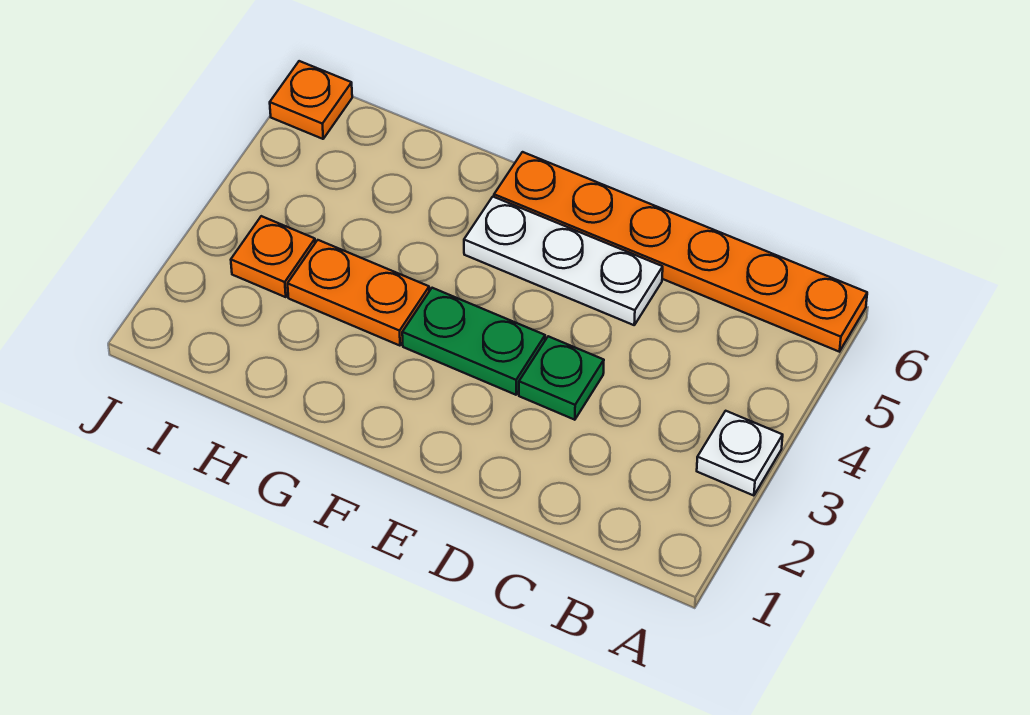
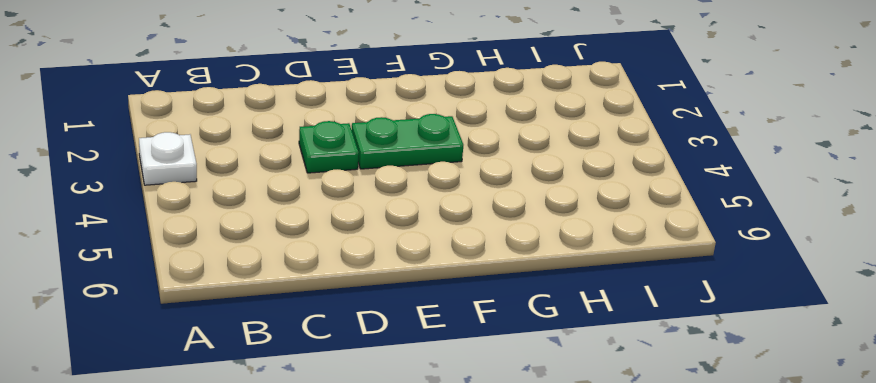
none -> orange 1x6 plate [494,152,867,352]
none -> white 1x3 plate [464,197,663,325]

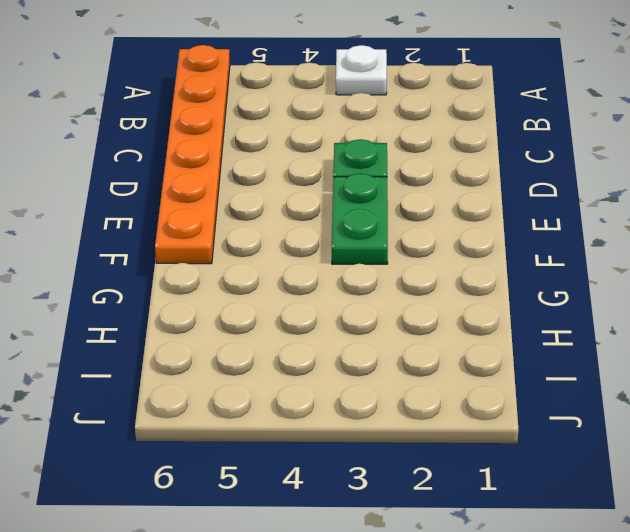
none -> white 1x3 plate [464,197,663,325]
none -> orange 1x2 plate [288,240,429,346]

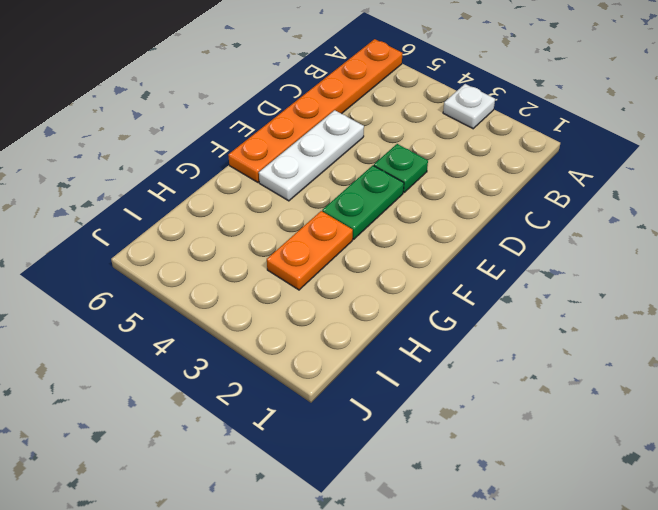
none -> orange 1x1 plate [231,216,315,297]
none -> orange 1x1 plate [270,61,352,139]

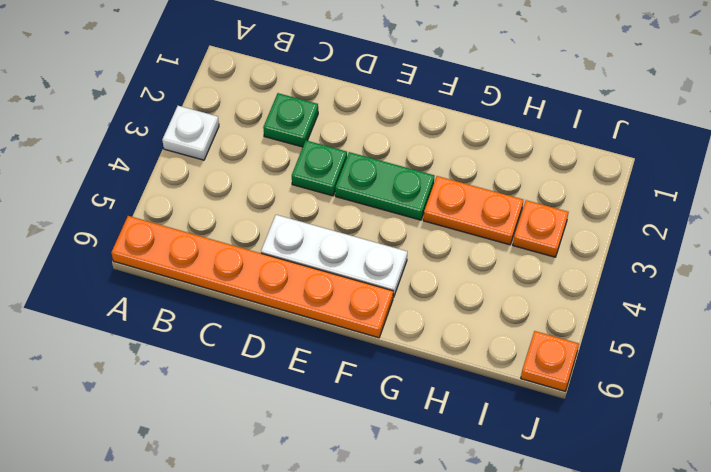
green 1x1 plate [263,93,318,147] -> none

